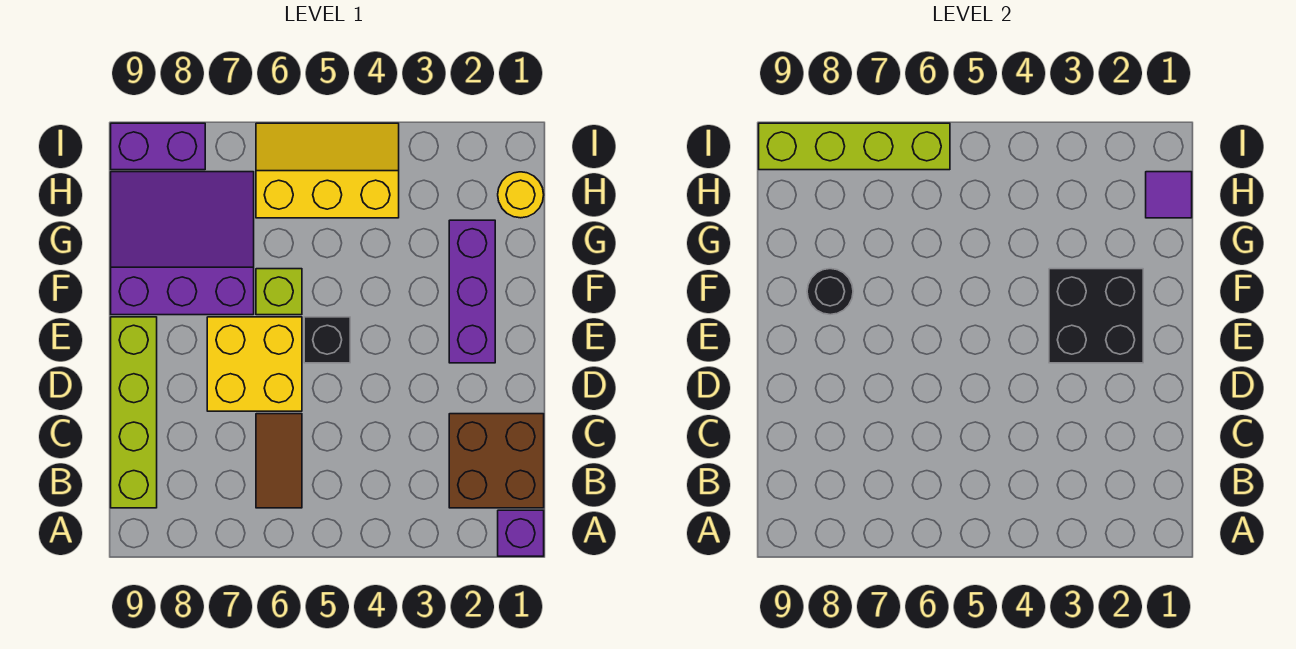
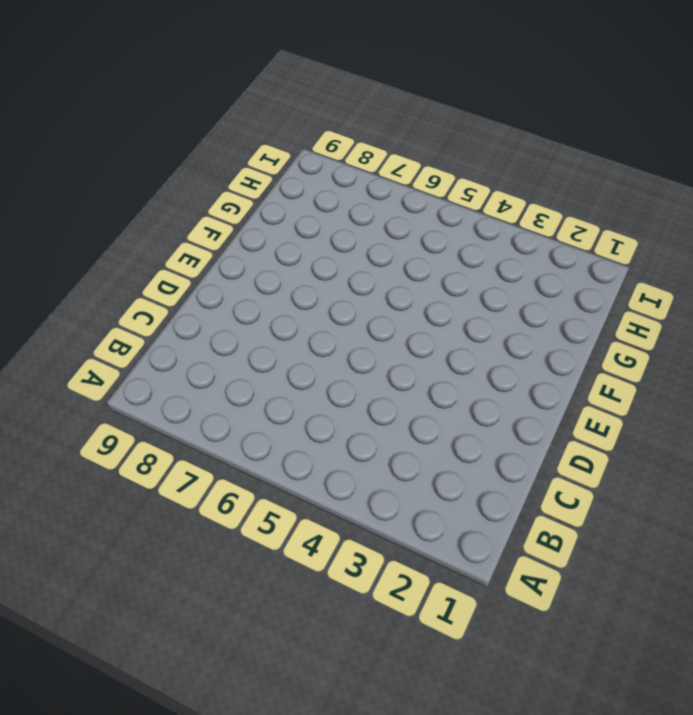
none -> purple 1x1 brick [498,510,544,556]
none -> brown 2x2 brick [449,414,544,508]
none -> brown 1x2 tile [256,414,302,508]

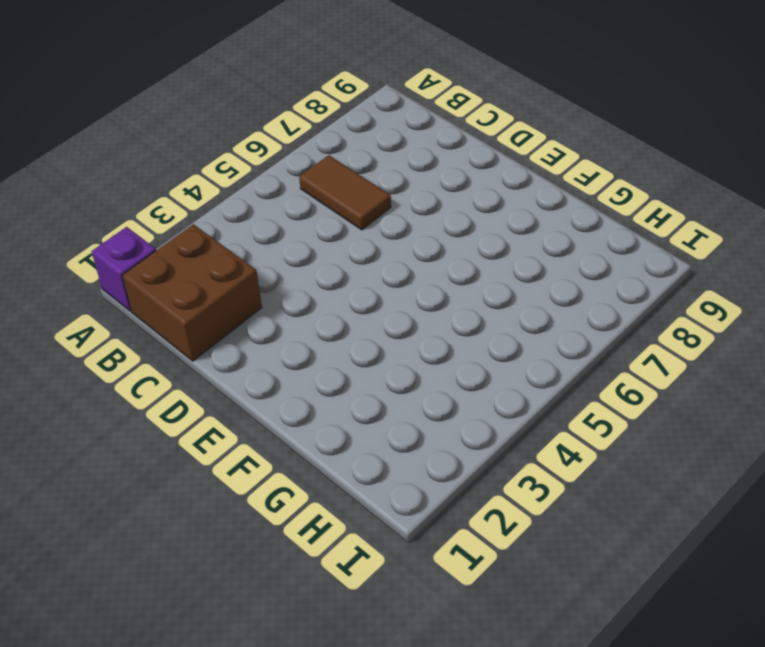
none -> lime 1x4 brick [111,317,157,508]
none -> yellow 2x2 brick [207,317,302,411]
none -> purple 1x3 brick [449,220,495,363]

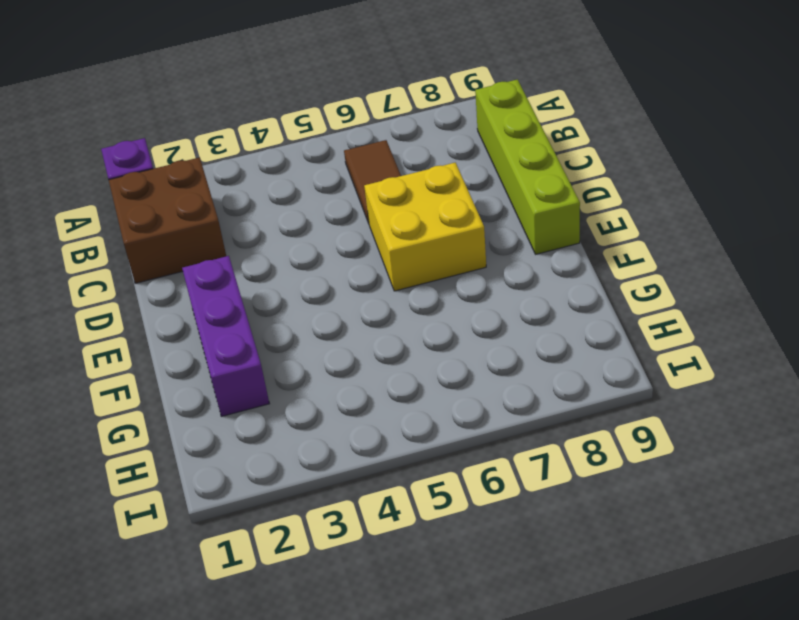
none -> black 1x1 brick [304,317,350,363]
none -> lime 1x1 brick [256,269,302,315]
none -> purple 3x3 slope [111,172,254,315]

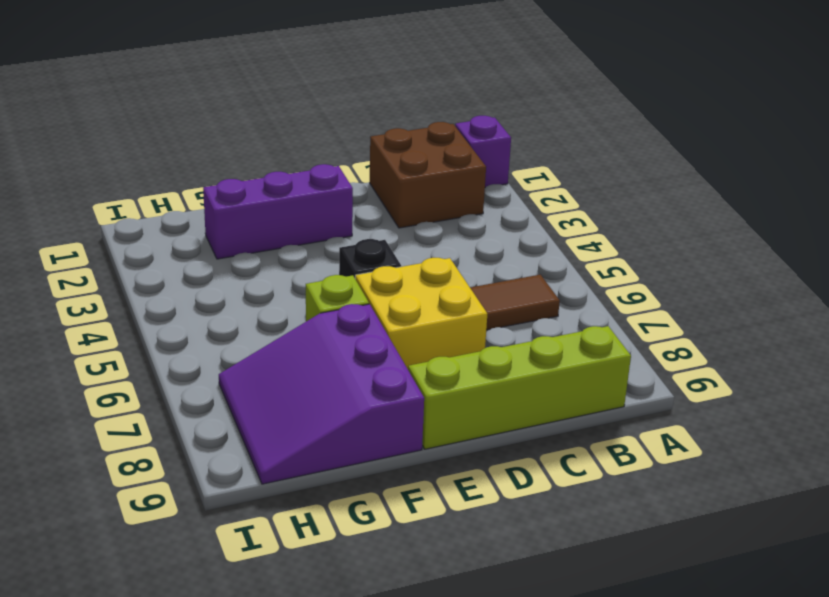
none -> yellow 1x1 round brick [498,172,544,218]
none -> yellow 2x3 slope [256,123,399,218]
none -> purple 1x2 brick [111,123,205,170]

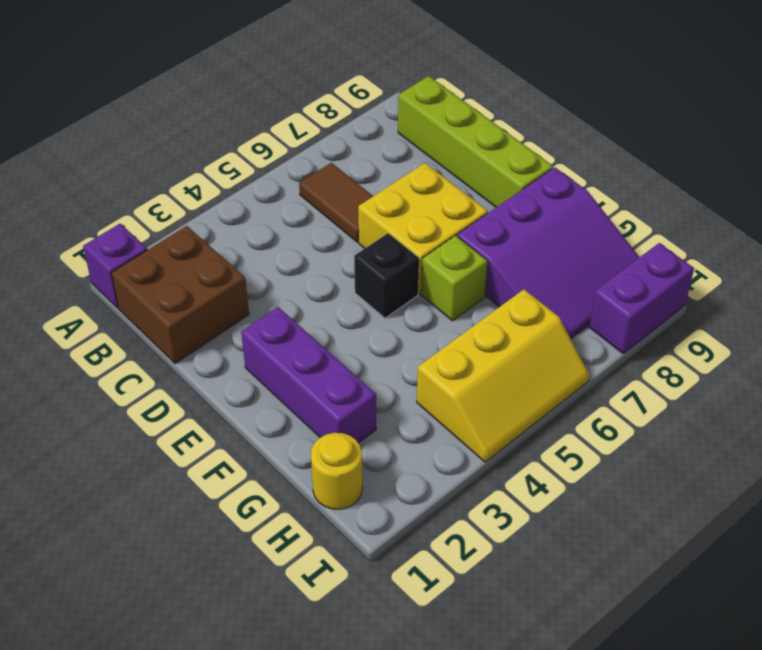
none -> black 2x2 brick [1049,269,1143,363]
none -> black 1x1 round brick [807,269,853,315]
none -> purple 1x1 tile [1146,172,1192,218]

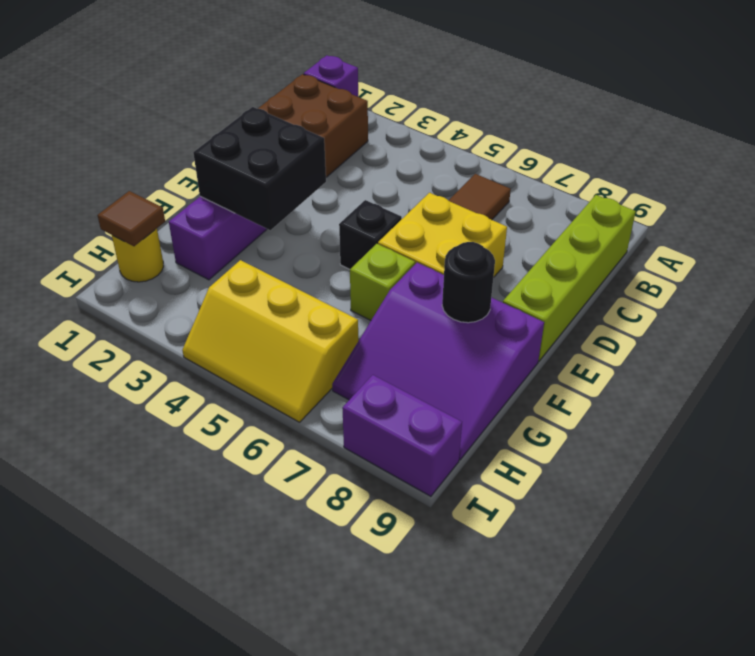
brown 1x1 tile [97,191,165,246] -> purple 1x1 tile [1146,172,1192,218]
none -> lime 1x4 brick [759,123,950,170]

